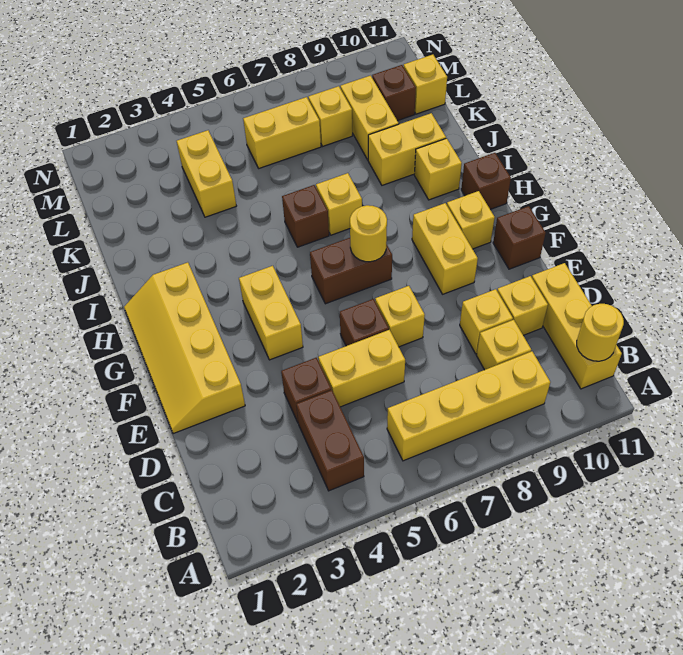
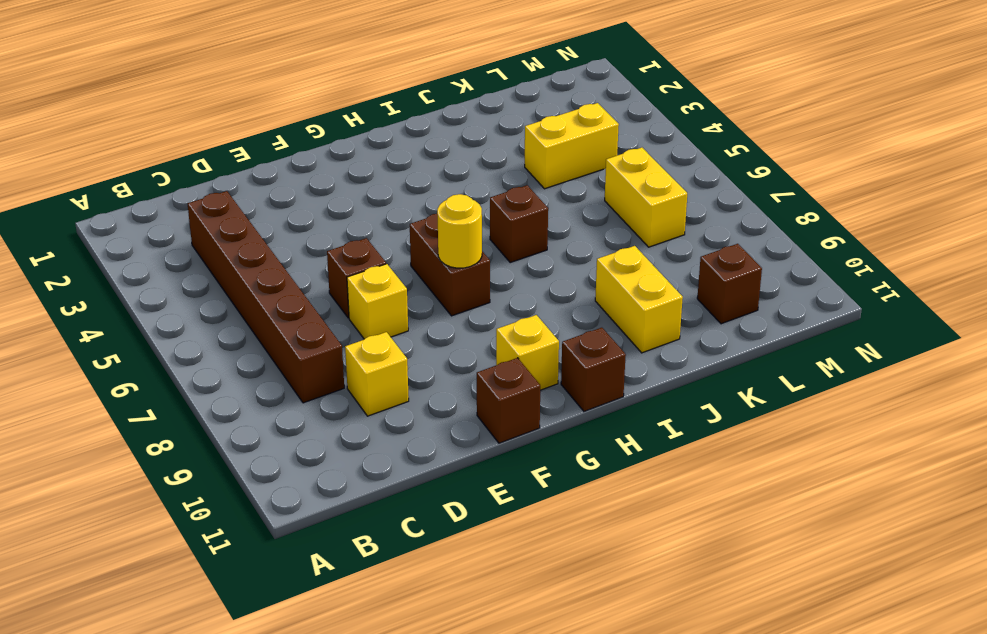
brown 1x6 brick [188,191,344,403] -> brown 1x2 brick [296,390,364,491]
none -> yellow 1x4 brick [387,351,550,461]
none -> yellow 1x3 brick [532,263,622,389]
none -> yellow 1x1 brick [477,320,531,370]

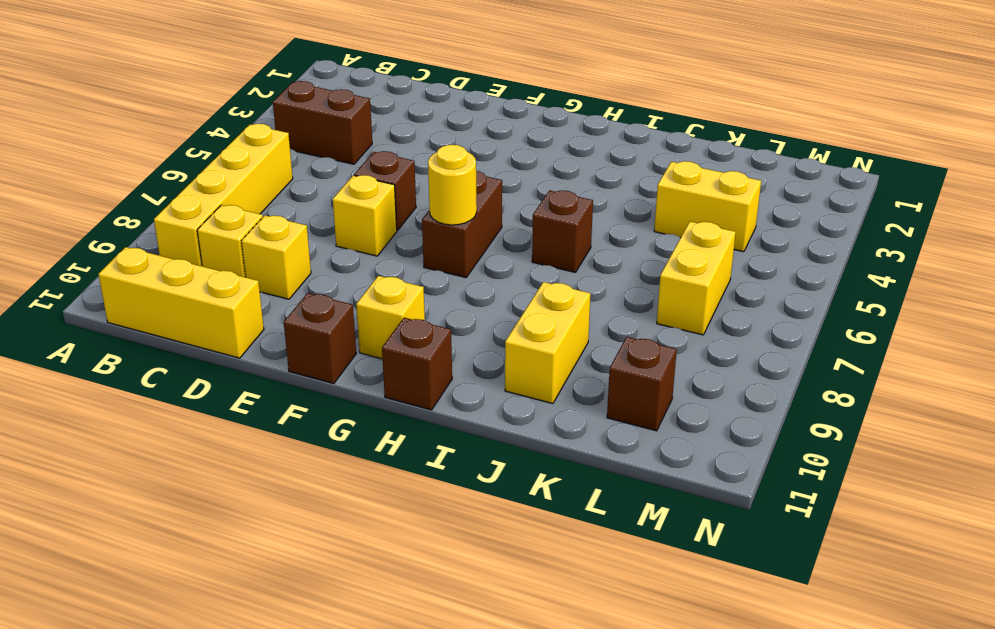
none -> brown 1x1 brick [281,358,331,422]
none -> yellow 1x2 brick [318,330,405,407]
none -> yellow 1x1 brick [497,276,548,335]

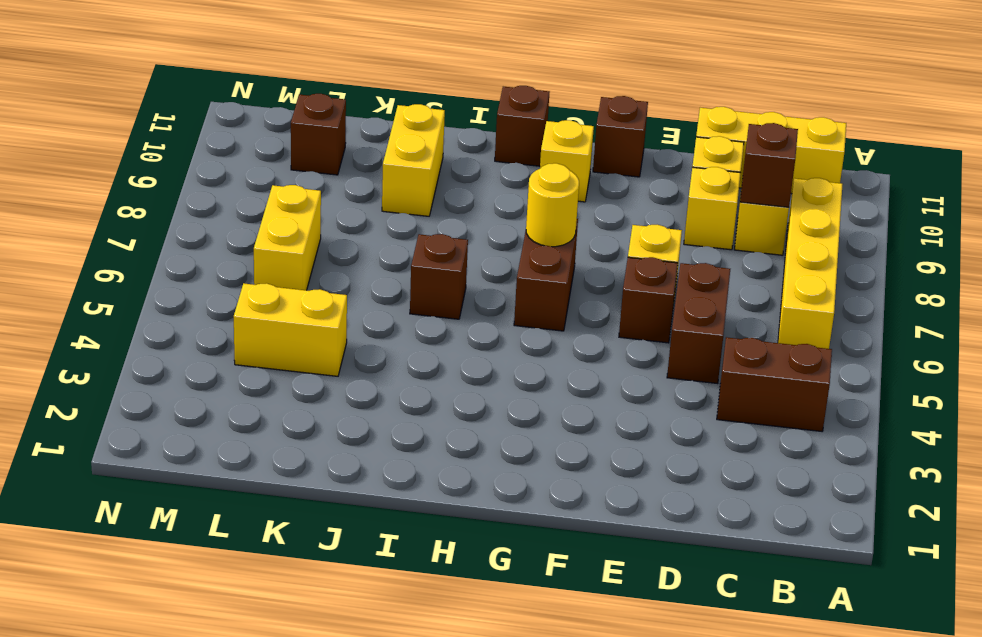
brown 1x1 brick [740,123,798,207] -> brown 1x1 brick moved to [281,358,331,422]
brown 1x2 brick [667,263,730,384] -> yellow 1x2 brick [318,330,405,407]
none -> yellow 2x4 slope [124,262,245,434]
none -> yellow 1x2 brick [239,266,303,360]
none -> yellow 1x2 brick [412,203,478,294]

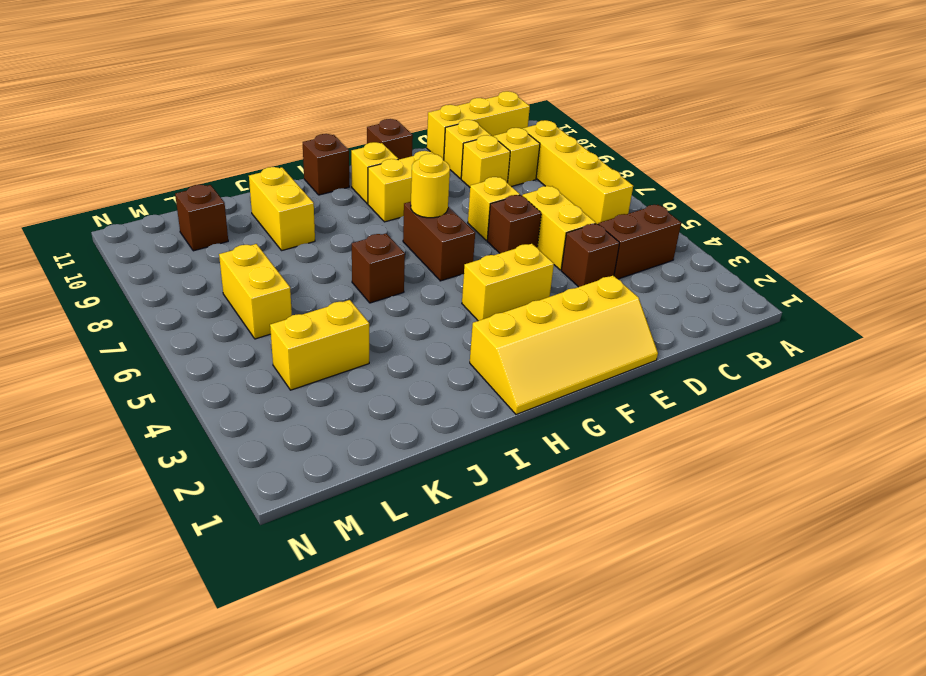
none -> yellow 1x1 brick [316,173,362,235]
none -> yellow 1x1 brick [414,138,462,200]
none -> yellow 1x2 brick [340,76,399,160]

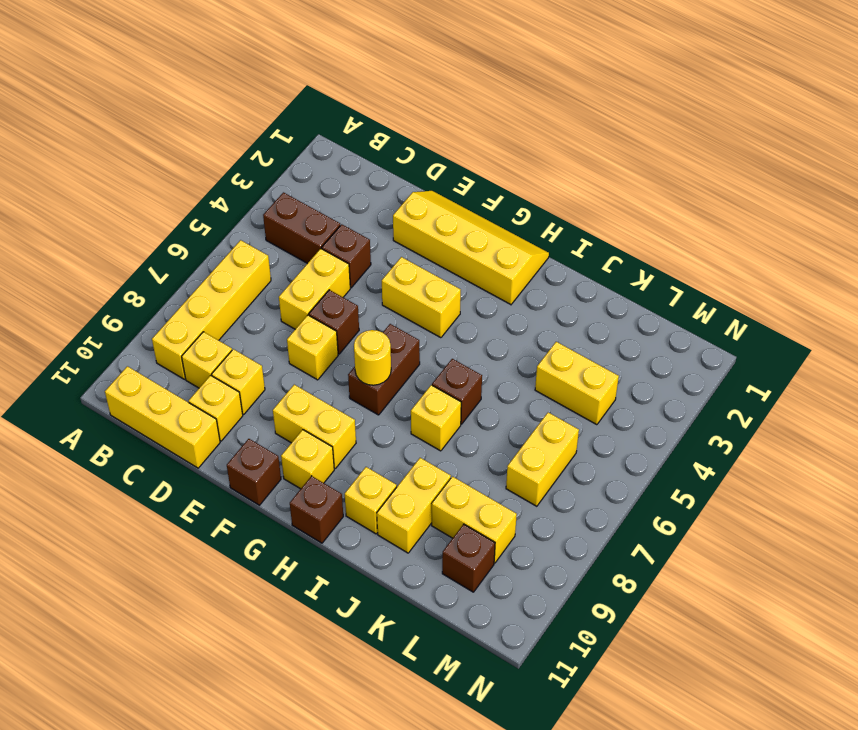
none -> yellow 1x1 brick [308,86,352,146]
none -> yellow 1x1 brick [404,55,447,114]
none -> yellow 1x1 round brick [577,304,624,361]

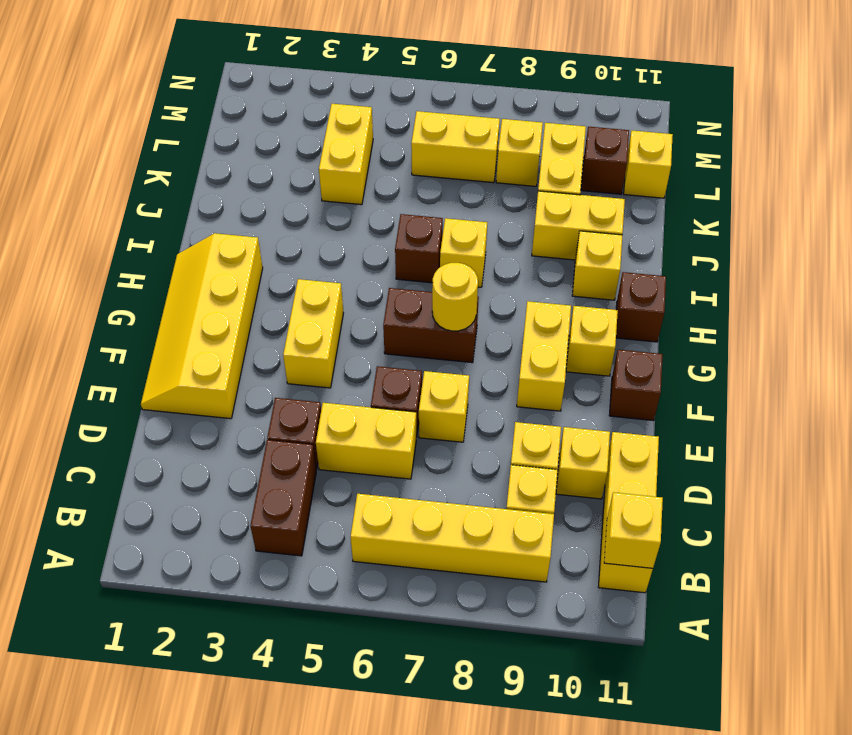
yellow 1x1 brick [604,492,663,568] -> yellow 1x1 round brick [577,304,624,361]

